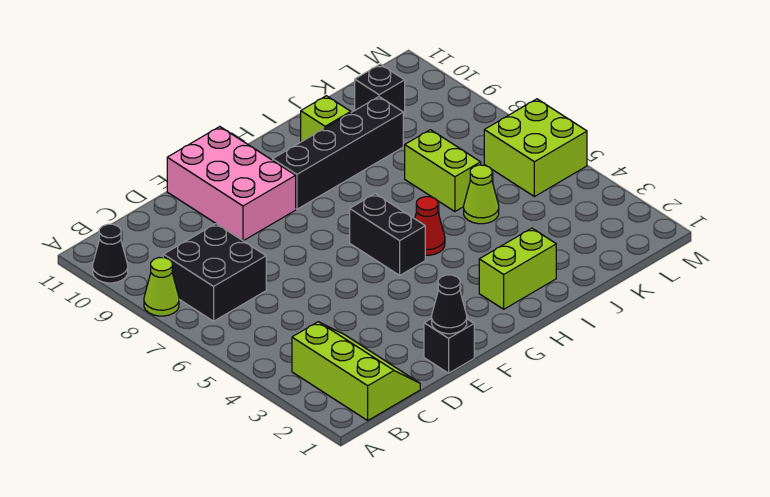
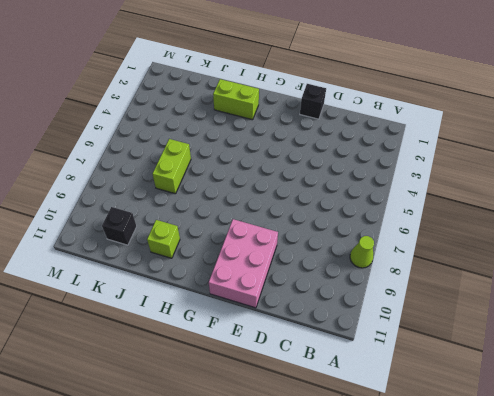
none -> black 1x1 cone [93,224,128,283]
none -> lime 2x3 slope [292,322,420,420]
none -> black 2x2 brick [163,224,266,321]

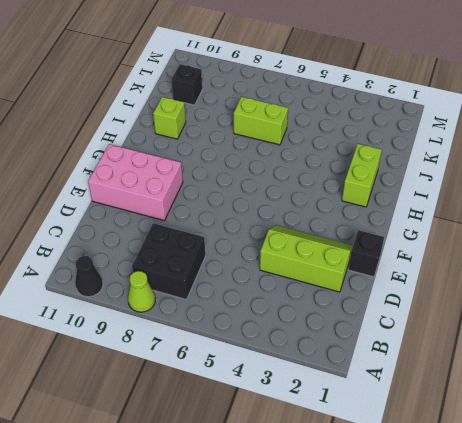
lime 2x3 slope [260,225,353,292] -> lime 2x3 slope moved to [292,322,420,420]
none -> black 1x2 brick [350,194,425,275]
none -> black 1x4 brick [273,97,403,209]
none -> red 1x1 cone [415,197,445,255]

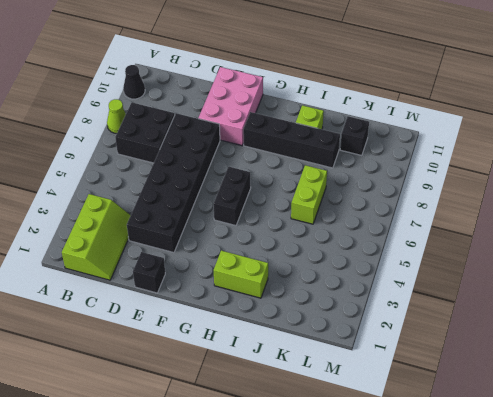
black 2x6 brick [127,113,220,253] -> none
none -> red 1x1 cone [415,197,445,255]
none -> lime 1x1 cone [464,165,499,224]
none -> lime 2x2 brick [484,99,587,197]

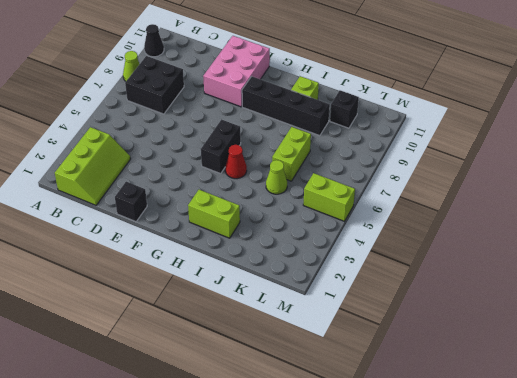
lime 1x2 brick [303,173,355,221] -> lime 2x2 brick [484,99,587,197]
none -> black 1x1 cone [432,275,467,334]

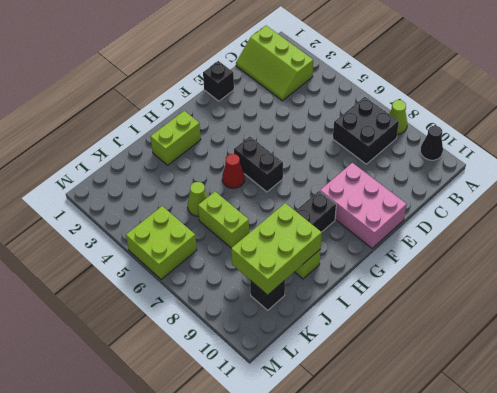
lime 2x3 brick [231,203,322,295] -> none
none -> black 1x1 cone [432,275,467,334]

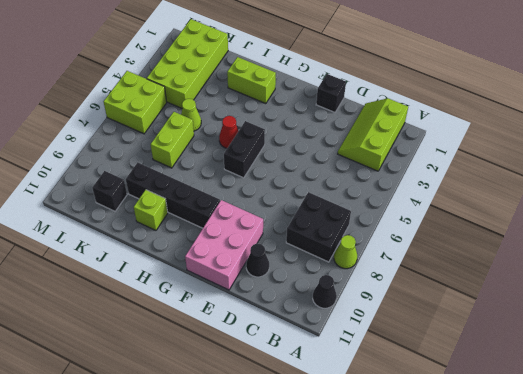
black 1x1 cone [246,243,269,277] -> black 1x1 cone moved to [432,275,467,334]
lime 2x4 brick [147,19,228,108] -> none

